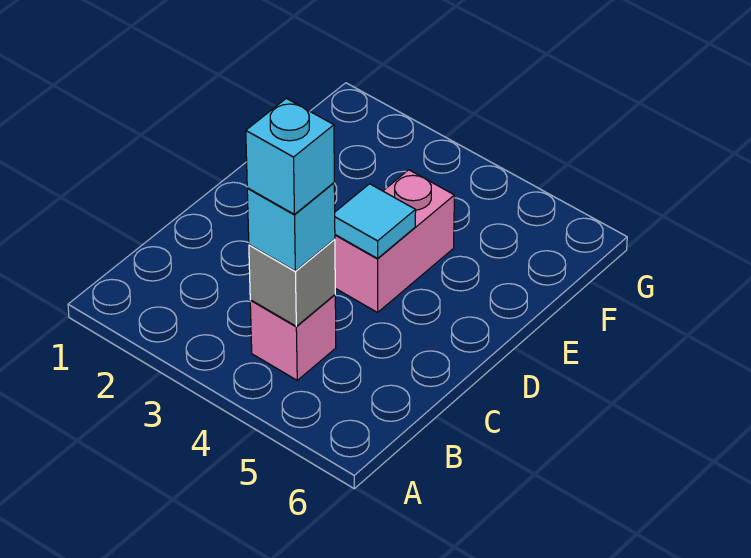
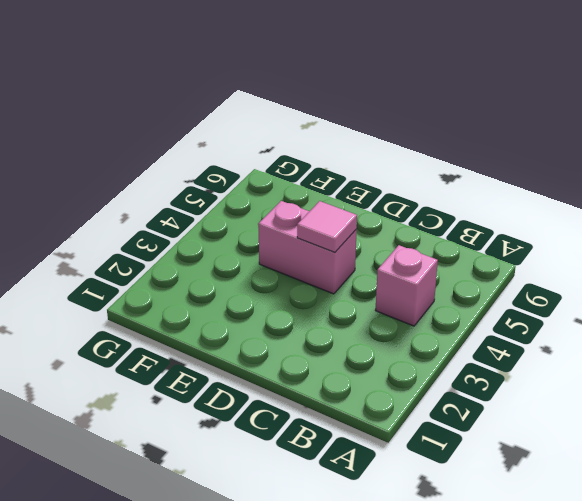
pink 1x1 tile [297,201,357,253] -> cyan 1x1 tile [335,184,416,258]
none -> grey 1x1 brick [249,239,335,326]
none -> cyan 1x1 brick [247,183,335,271]

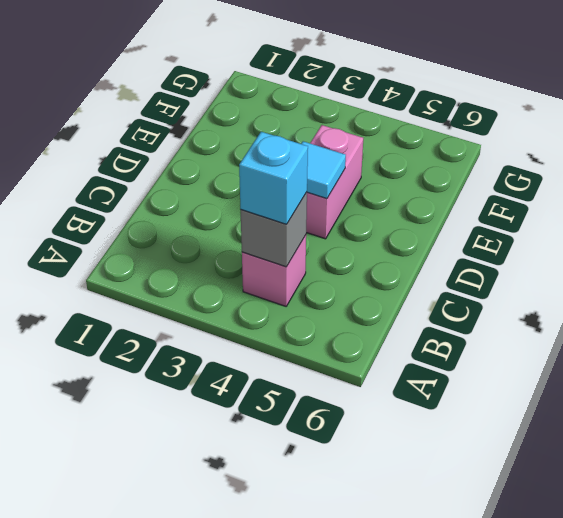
none -> cyan 1x1 brick [246,98,334,214]

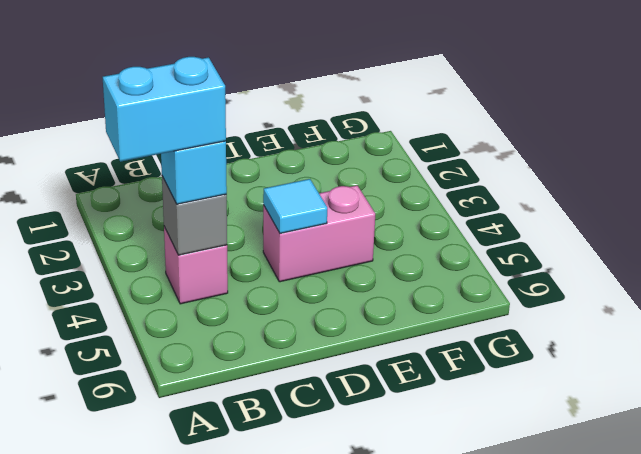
cyan 1x2 brick [103,57,226,162] -> cyan 1x1 brick [246,98,334,214]

